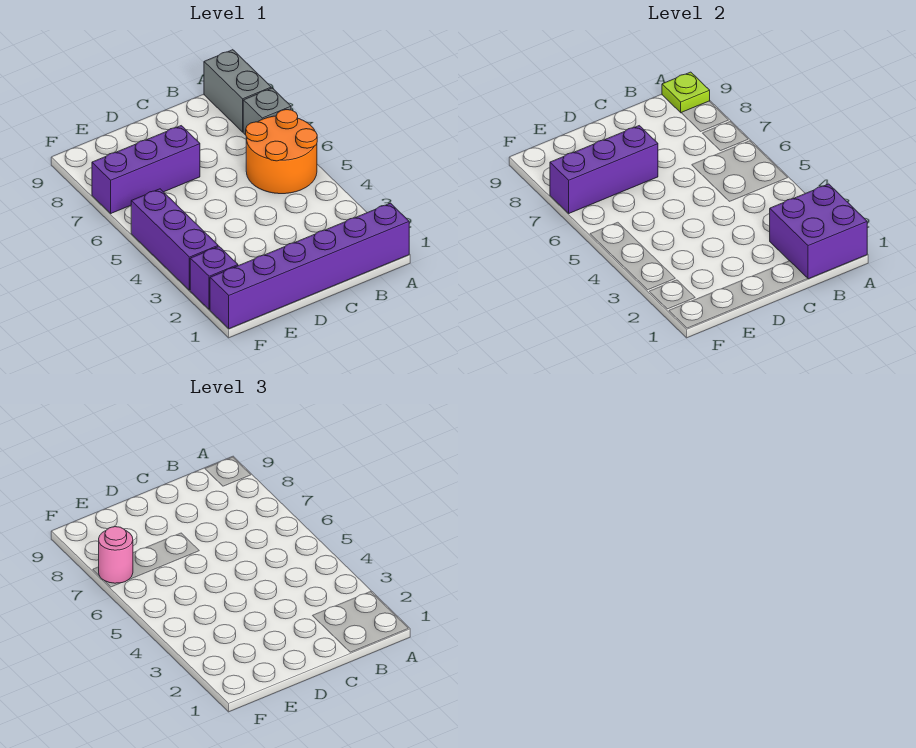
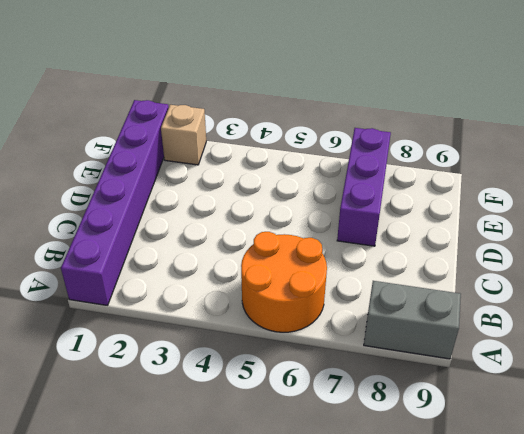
tan 1x1 brick [161,105,206,165] -> purple 1x1 brick [190,246,238,310]
none -> grey 1x1 brick [243,88,291,135]
none -> purple 1x3 brick [131,189,218,290]

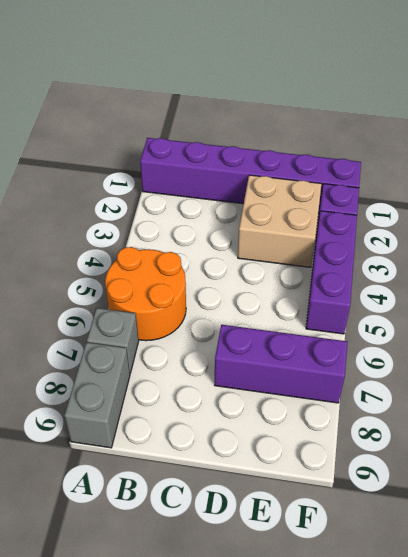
tan 2x2 brick [238,175,321,267] -> none
none -> purple 2x2 brick [770,184,867,279]
none -> lime 1x1 plate [662,72,710,113]

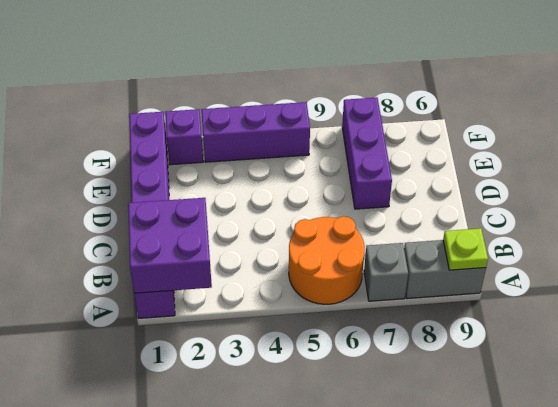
none -> purple 1x3 brick [550,126,658,213]
none -> pink 1x1 round brick [99,527,133,583]

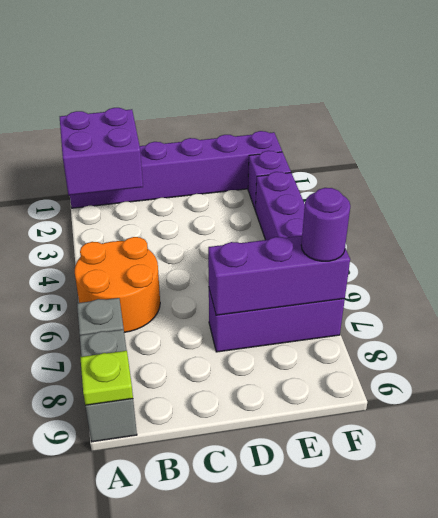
purple 1x1 round brick [301,188,350,261] -> pink 1x1 round brick [99,527,133,583]

